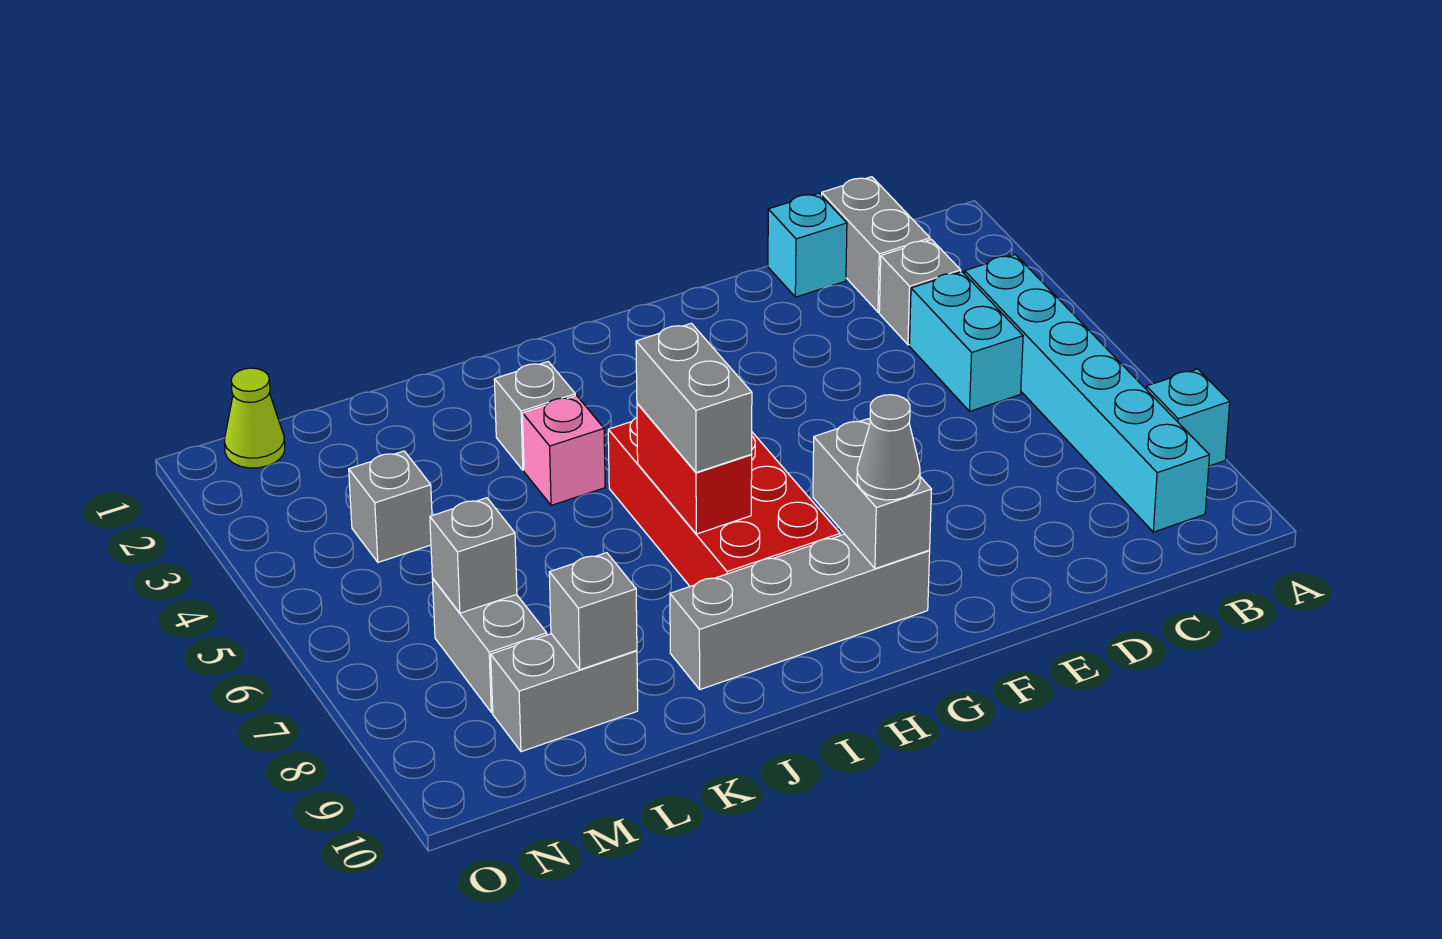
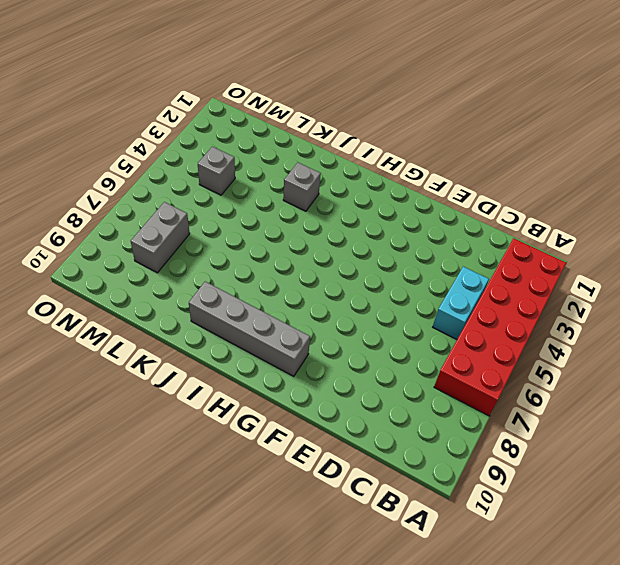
red 2x6 brick [434,238,566,416] -> cyan 1x6 brick [965,255,1209,532]
none -> cyan 1x1 brick [1146,369,1230,466]
none -> grey 1x2 brick [822,177,930,312]
none -> grey 1x1 brick [879,240,961,345]

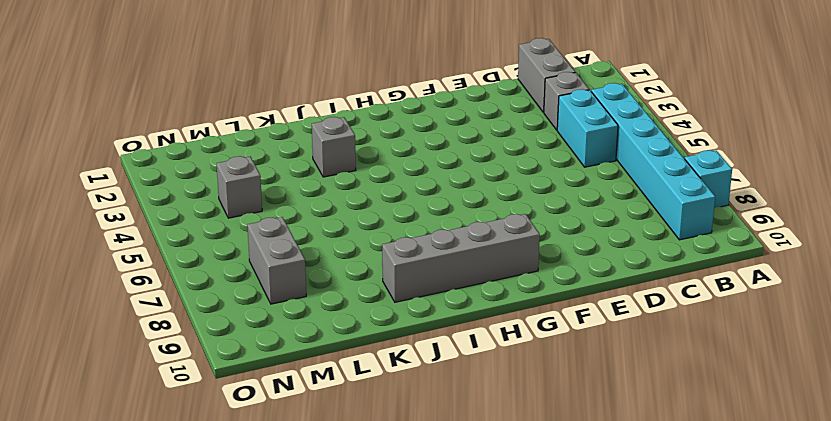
none -> cyan 1x1 brick [768,193,847,297]
none -> red 2x4 brick [608,418,840,586]
none -> pink 1x1 brick [522,396,605,505]

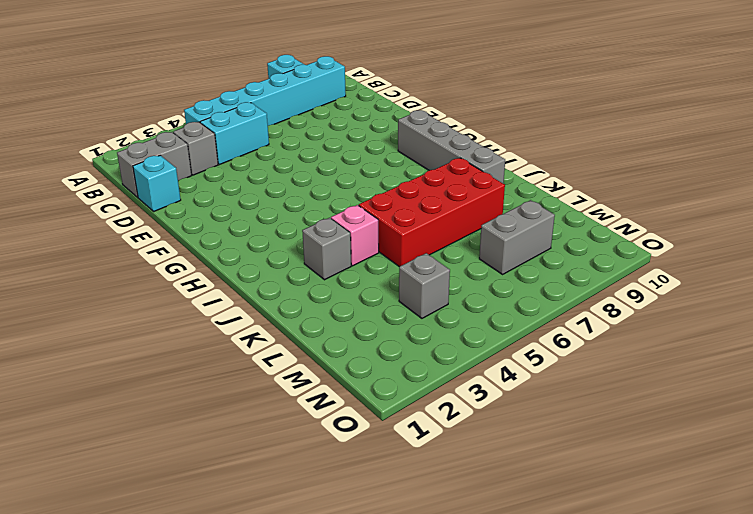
red 2x4 brick [359,158,505,267] -> red 2x4 brick moved to [608,418,840,586]
none -> grey 1x2 brick [491,634,638,752]
none -> lime 1x1 cone [224,368,285,468]
none -> grey 1x2 brick [813,419,932,569]

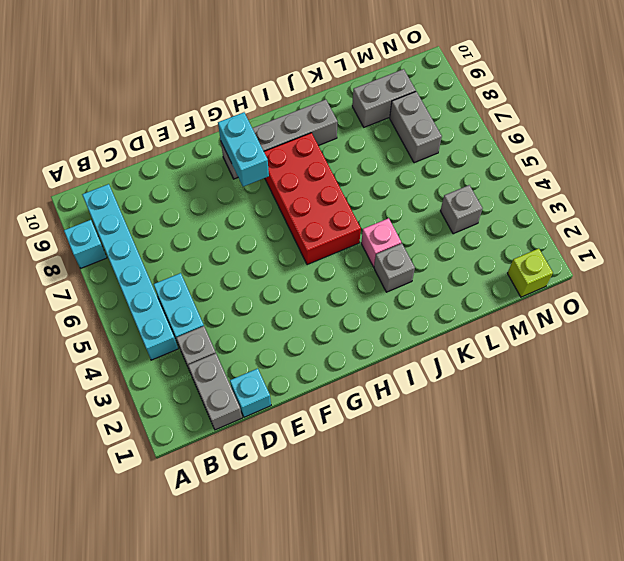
cyan 1x2 brick [218,112,269,187] -> grey 1x2 brick [813,419,932,569]
lime 1x1 brick [507,248,553,297] -> lime 1x1 cone [224,368,285,468]
none -> red 1x2 brick [637,403,752,534]
none -> grey 1x1 brick [549,553,637,670]
none -> grey 1x1 brick [430,498,517,613]

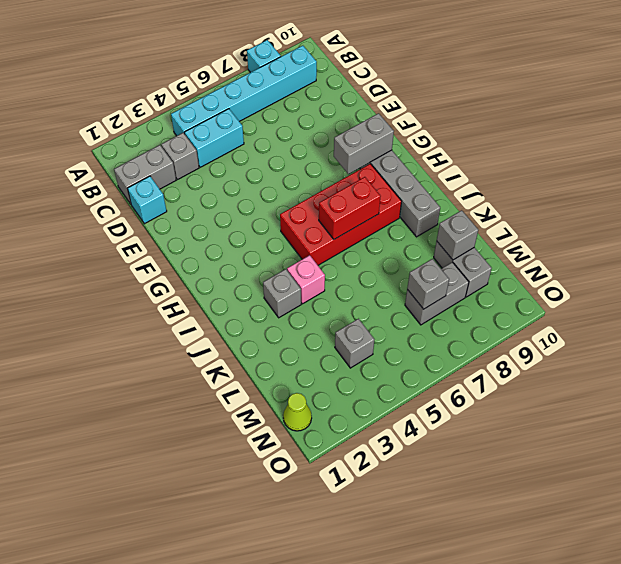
none -> grey 1x1 cone [857,395,920,500]
none -> grey 1x2 brick [636,323,752,472]

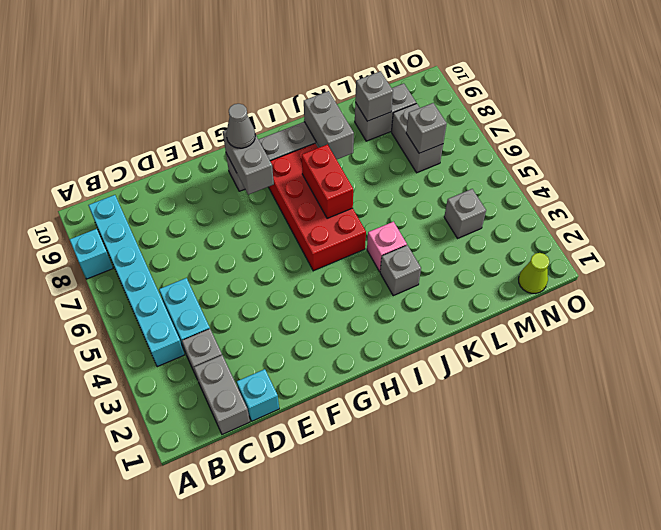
grey 1x2 brick [304,91,354,160] -> grey 1x2 brick moved to [636,323,752,472]

